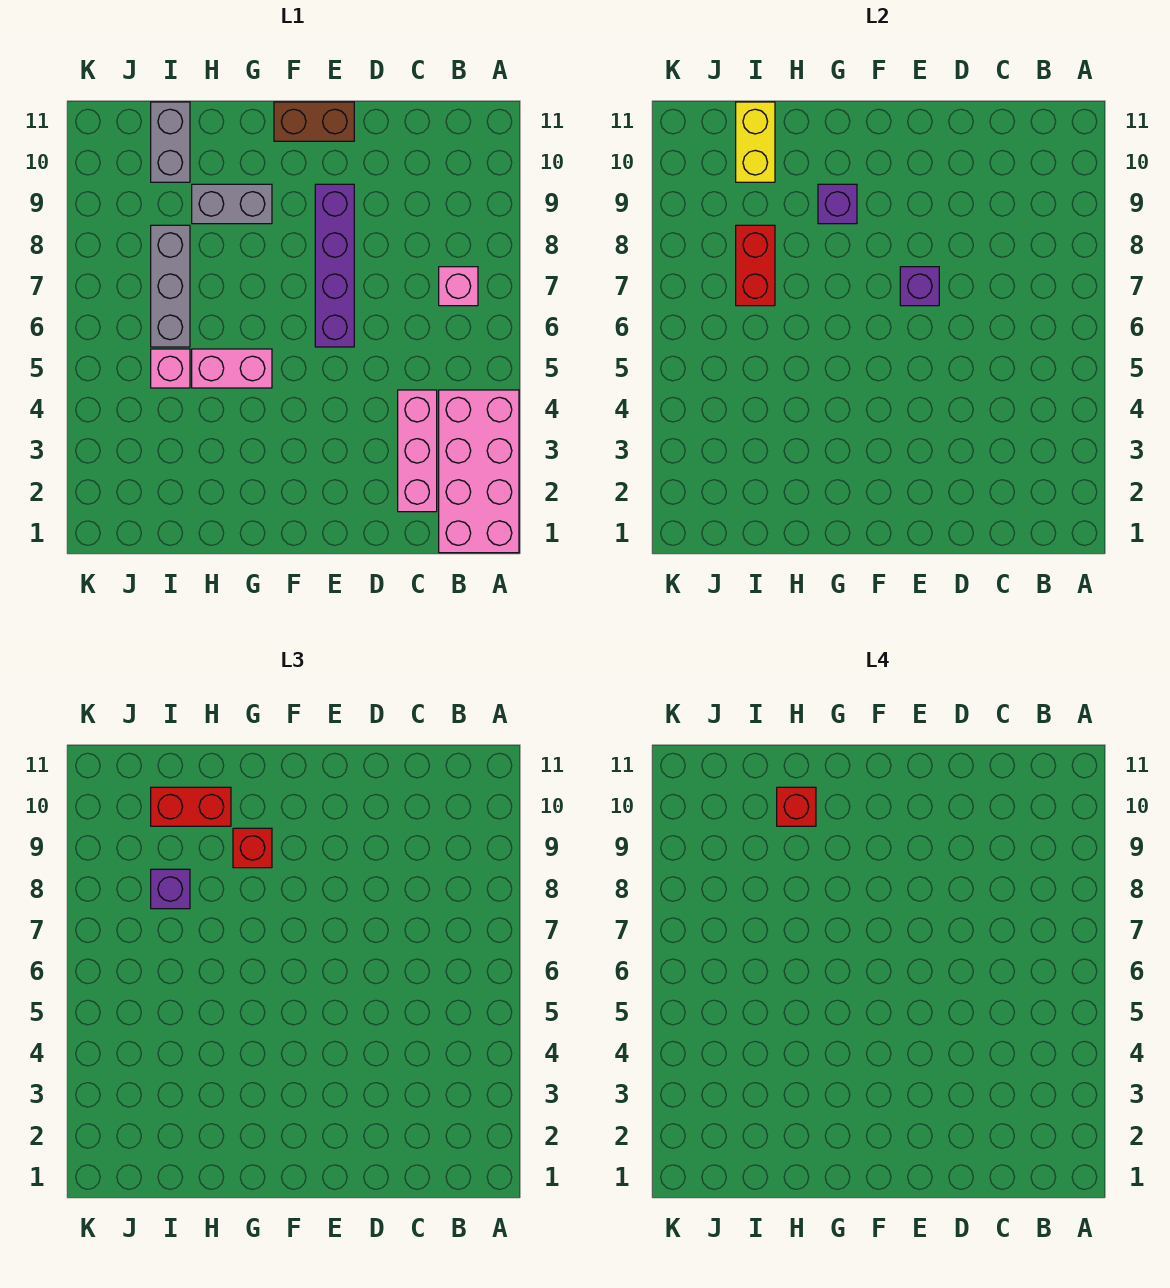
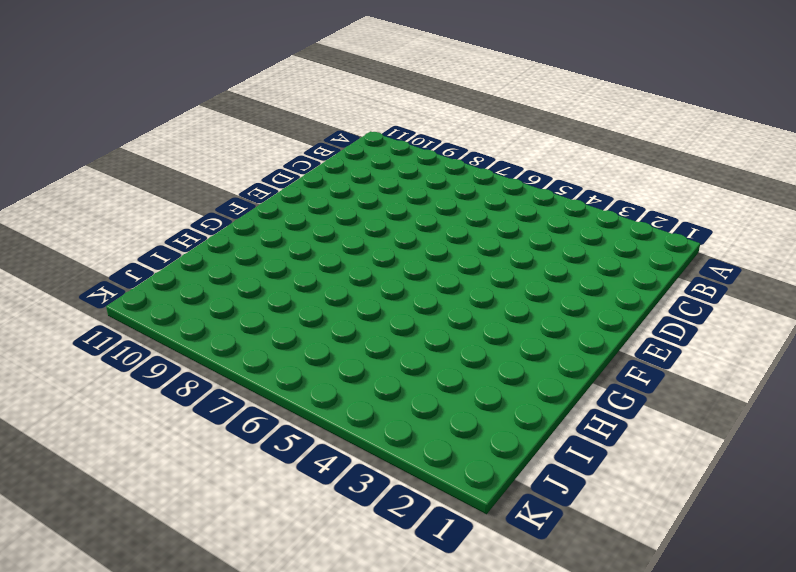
none -> pink 2x4 brick [439,390,519,553]
none -> pink 1x1 brick [439,267,478,306]
none -> pink 1x3 brick [398,390,437,512]

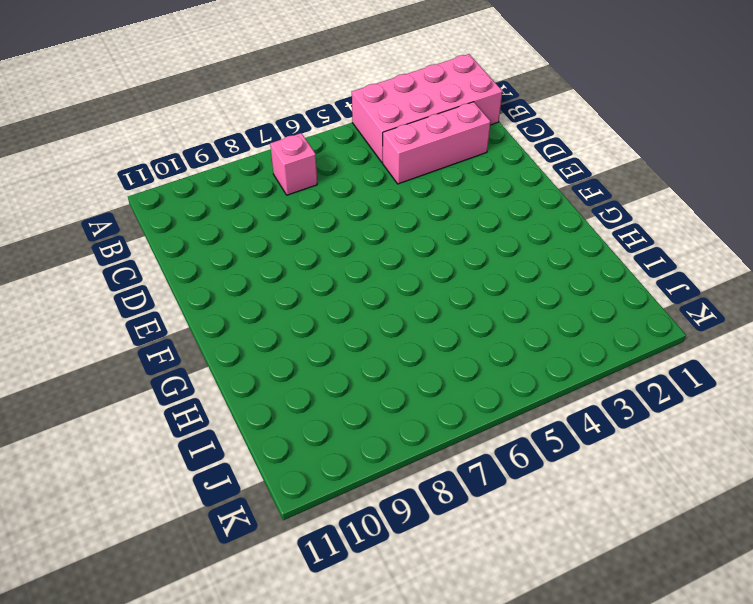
none -> purple 1x4 brick [315,184,354,347]
none -> brown 1x2 brick [274,102,354,141]
none -> pink 1x2 brick [192,349,272,388]

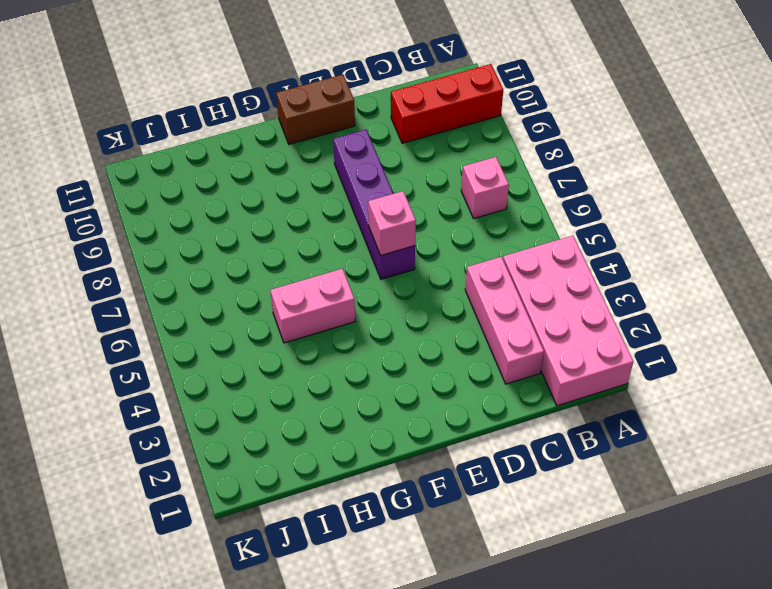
red 1x3 brick [391,64,503,143] -> none
pink 1x1 brick [368,191,416,255] -> pink 1x1 brick moved to [151,349,190,388]
none -> grey 1x2 brick [192,184,272,224]
none -> grey 1x3 brick [151,225,190,347]
none -> grey 1x2 brick [151,102,190,182]

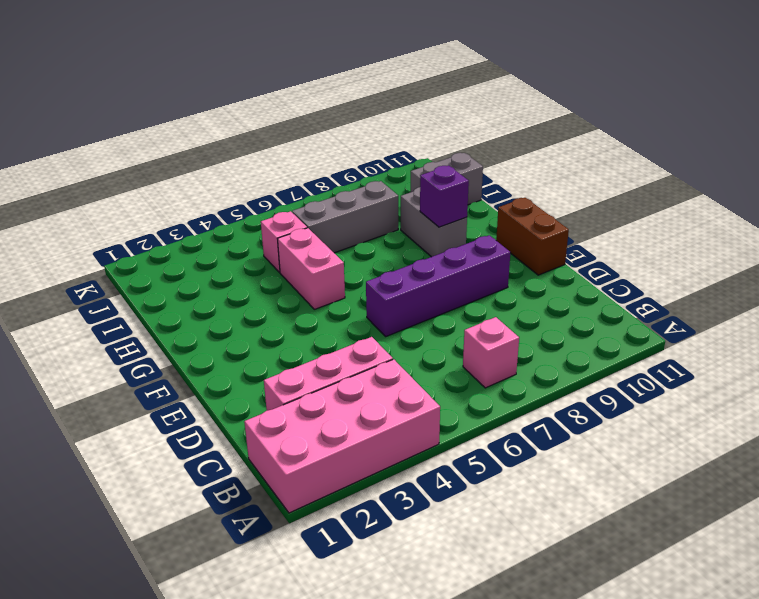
none -> purple 1x1 brick [900,267,939,306]
none -> red 1x2 brick [736,225,775,306]
none -> yellow 1x2 brick [736,102,775,182]

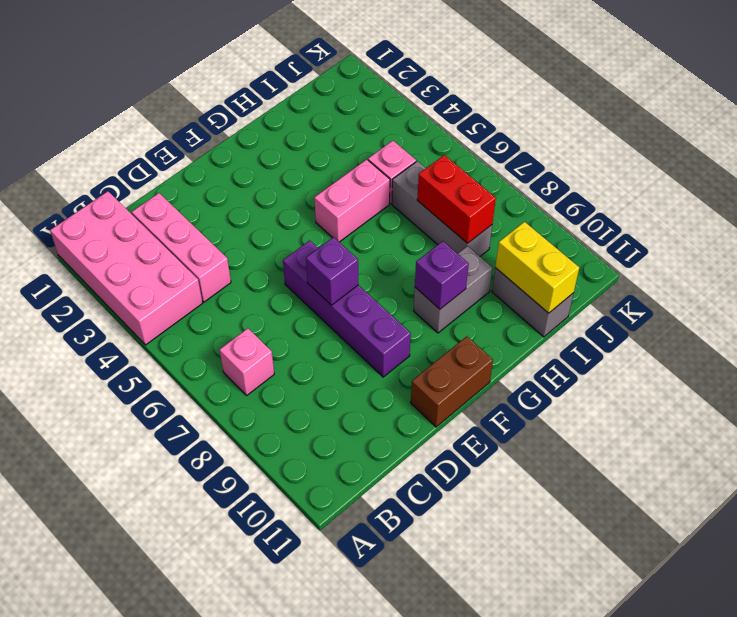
none -> red 1x1 brick [233,828,272,868]
none -> red 1x2 brick [151,787,231,826]
none -> purple 1x1 brick [151,869,190,909]

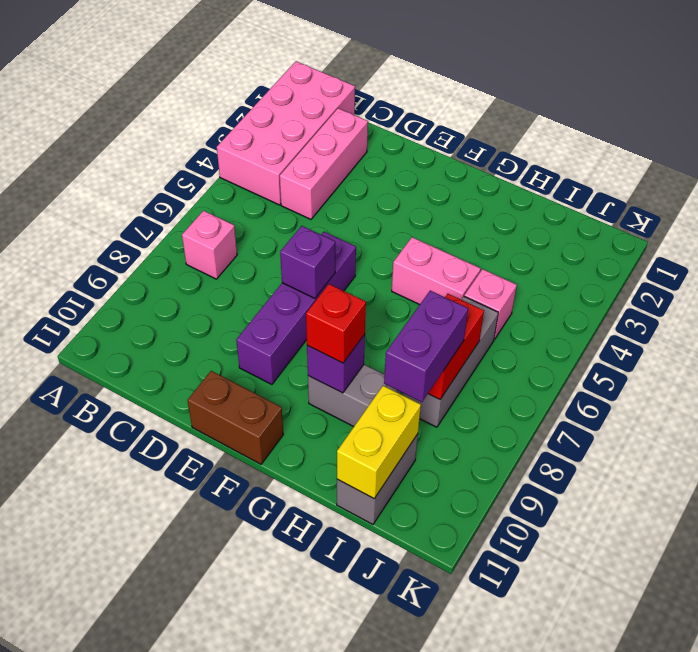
purple 1x2 brick [384,291,468,402] -> purple 1x1 brick [151,869,190,909]
none -> red 1x2 brick [151,787,231,826]
none -> red 1x1 brick [777,787,816,826]

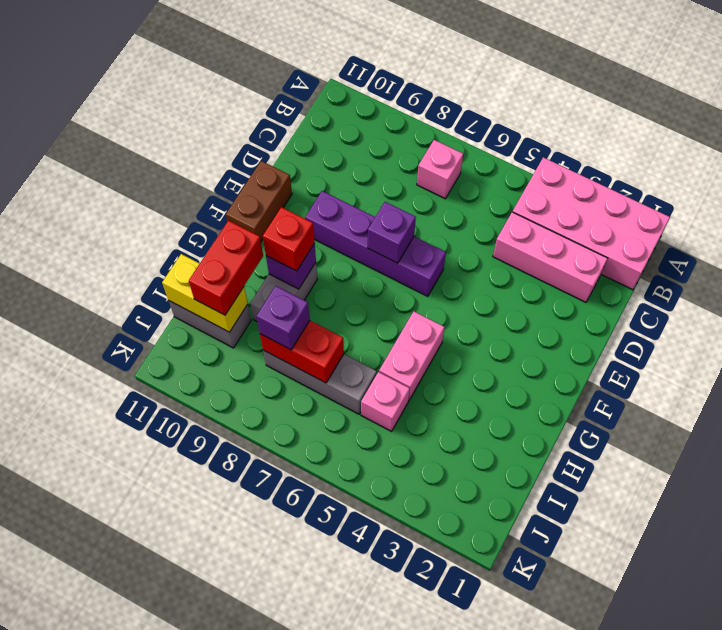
none -> red 1x1 brick [777,787,816,826]

